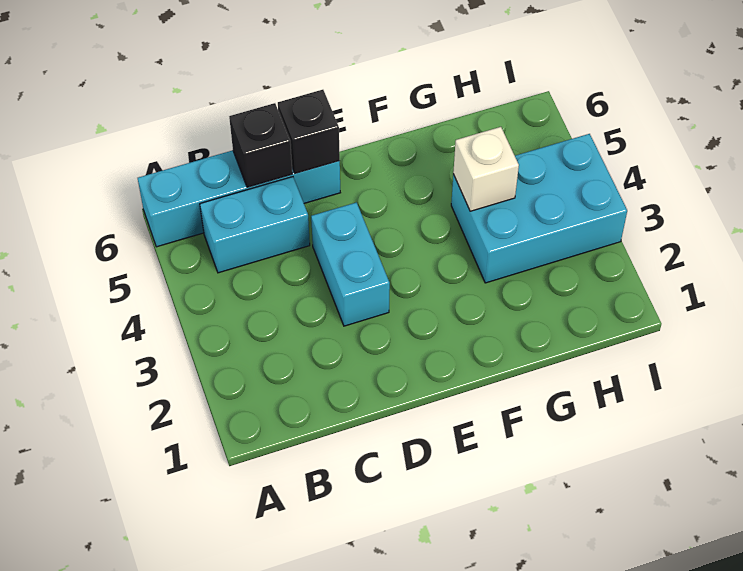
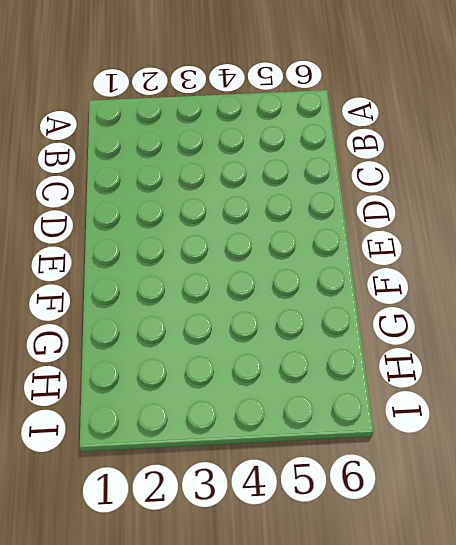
none -> cyan 1x4 brick [138,150,340,247]
none -> cyan 1x2 brick [200,177,310,273]

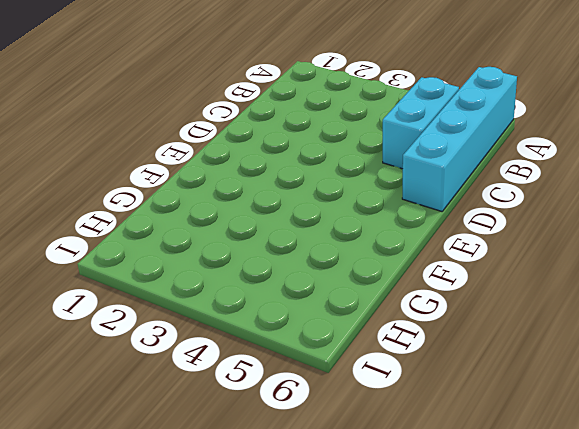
none -> cyan 1x2 brick [311,202,390,326]
none -> cyan 2x3 brick [451,134,627,283]

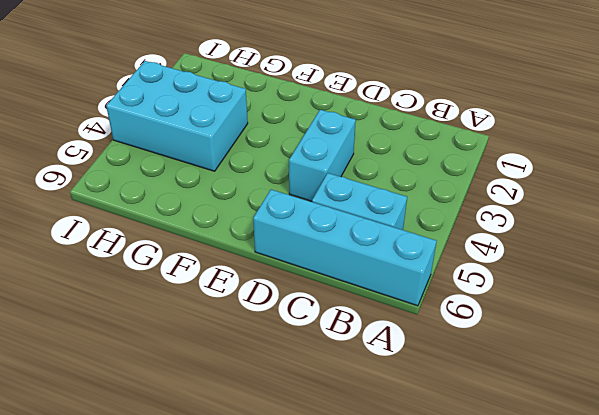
none -> black 1x1 brick [229,103,292,187]
none -> black 1x1 brick [278,90,340,173]

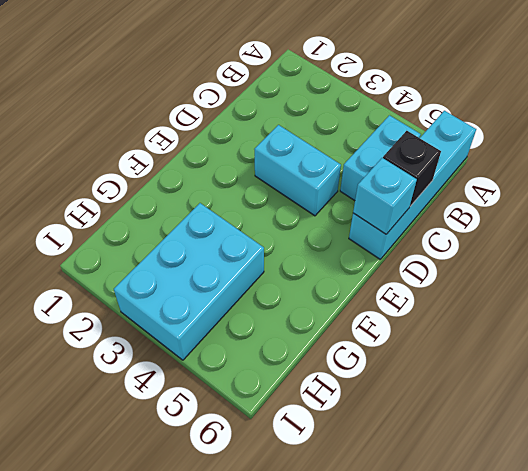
cyan 1x1 brick [353,158,417,234] -> black 1x1 brick [278,90,340,173]
none -> white 1x1 brick [453,127,519,211]

